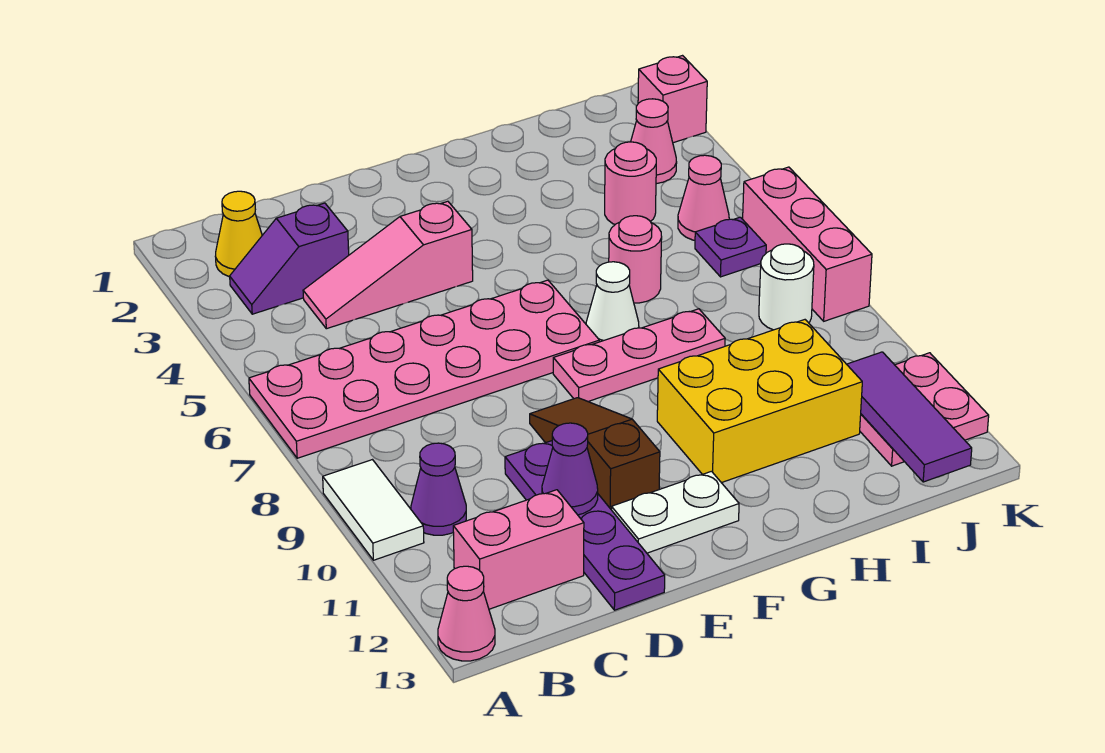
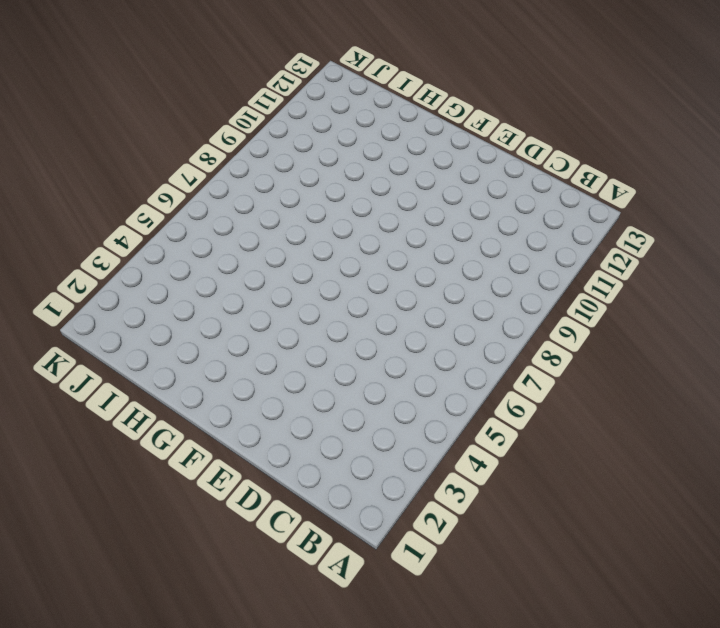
none -> pink 2x6 plate [249,280,599,458]
none -> white 1x2 tile [323,460,424,560]
none -> pink 1x1 cone [438,566,495,661]

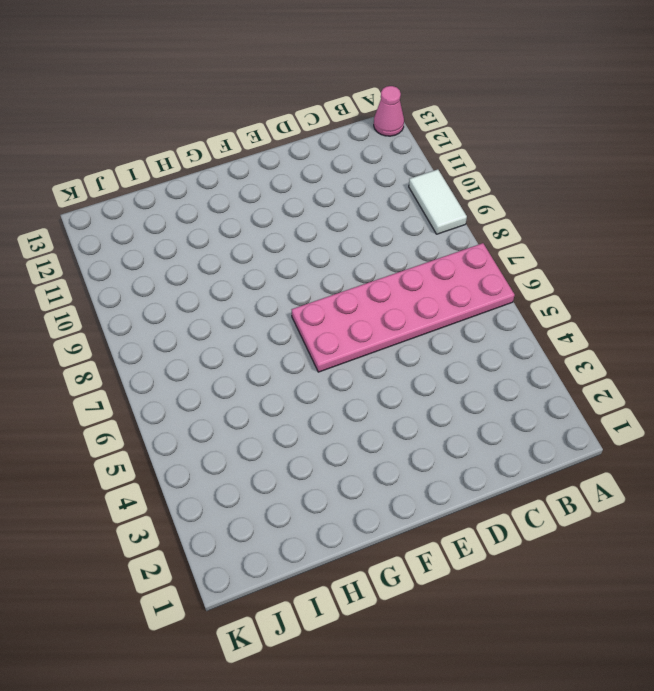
none -> yellow 1x1 cone [215,191,262,277]
none -> purple 1x2 slope [230,203,349,314]
none -> purple 1x1 cone [411,443,466,535]

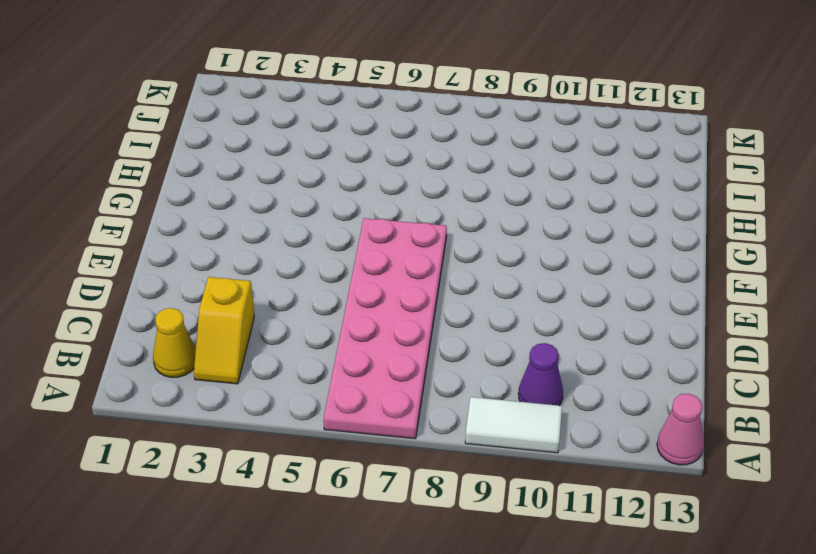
yellow 1x2 slope [194,277,254,384] -> purple 1x2 slope [230,203,349,314]
none -> pink 1x2 brick [453,490,584,609]
none -> pink 1x3 slope [303,201,473,329]
none -> purple 1x4 plate [505,441,665,610]

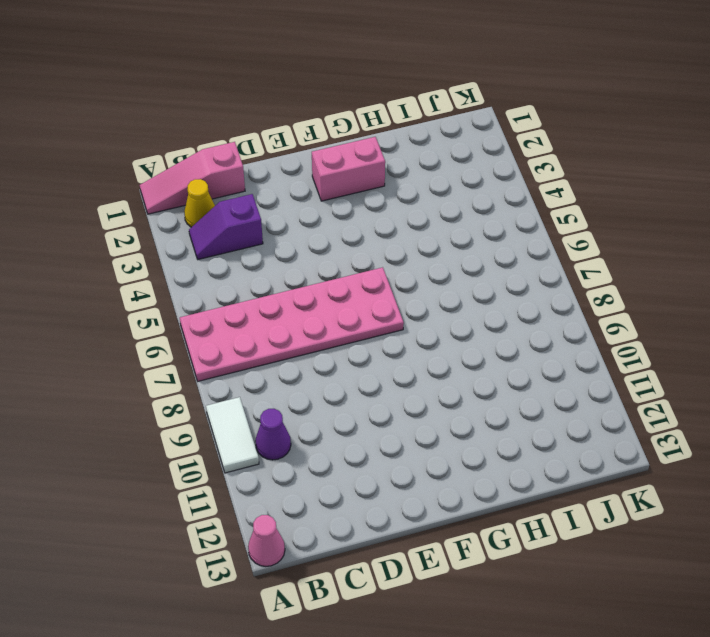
pink 1x3 slope [140,142,245,214] -> pink 1x3 slope moved to [303,201,473,329]
pink 1x2 brick [312,137,385,201] -> pink 1x2 brick moved to [453,490,584,609]
none -> purple 1x4 plate [505,441,665,610]
none -> brown 1x3 slope [530,398,660,509]
none -> white 1x2 plate [611,471,739,553]

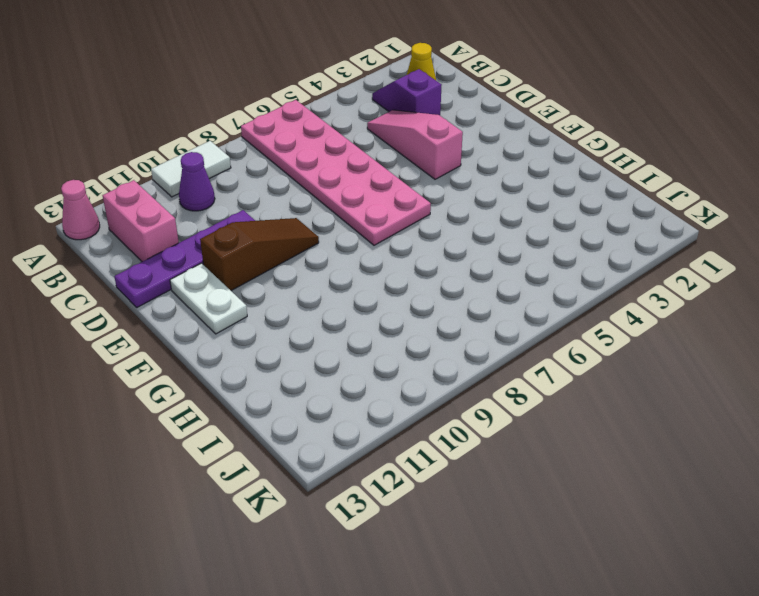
none -> pink 1x3 plate [553,309,725,402]
none -> white 1x1 cone [586,262,639,342]
none -> yellow 2x3 brick [657,320,862,483]

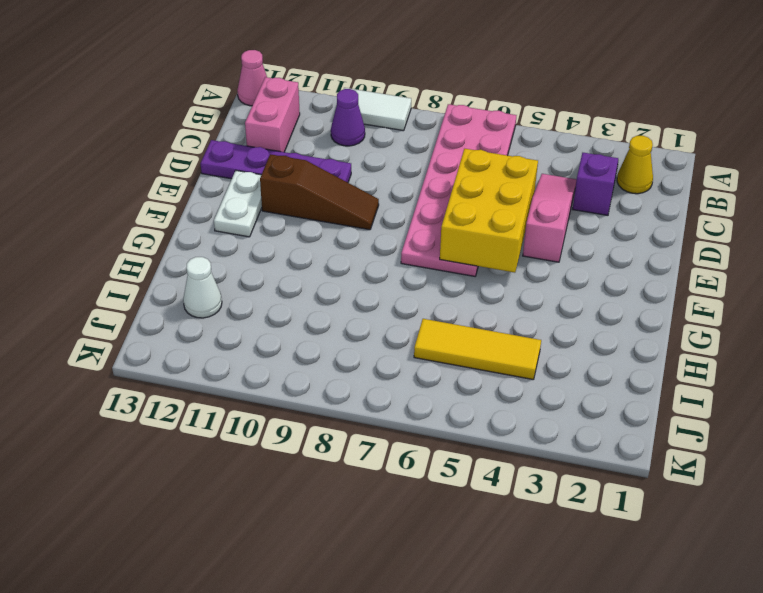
yellow 2x3 brick [440,149,538,273] -> yellow 2x3 brick moved to [657,320,862,483]
yellow 1x3 tile [414,319,541,380] -> pink 1x1 round brick [605,142,656,224]
white 1x1 cone [183,257,222,318] -> white 1x1 cone moved to [586,262,639,342]
none -> pink 1x3 plate [553,309,725,402]
none -> pink 1x1 round brick [609,216,662,303]
none -> pink 1x1 cone [631,99,677,184]

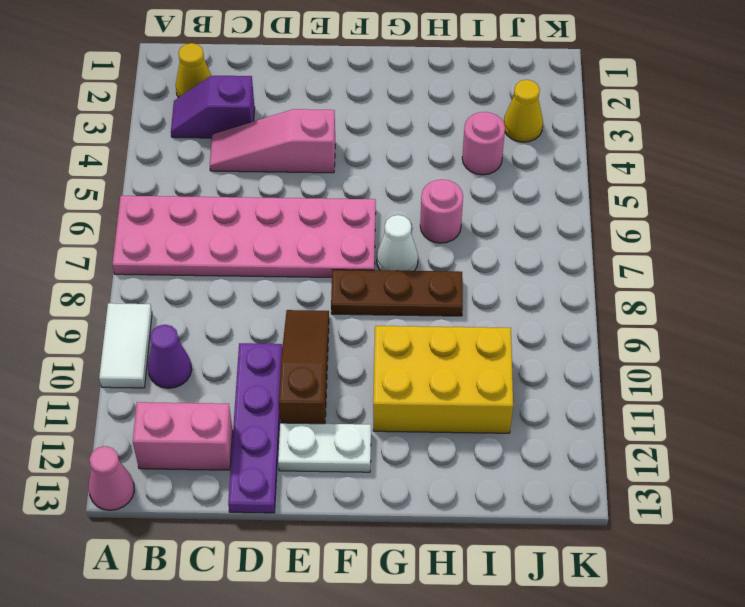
brown 1x3 plate [331,270,463,316] -> pink 1x3 plate [553,309,725,402]
yellow 1x1 cone [504,80,543,142] -> pink 1x1 cone [631,99,677,184]
none -> pink 1x1 cone [678,155,729,240]
none -> purple 1x1 plate [695,217,766,277]
none -> white 1x1 round brick [759,244,814,330]

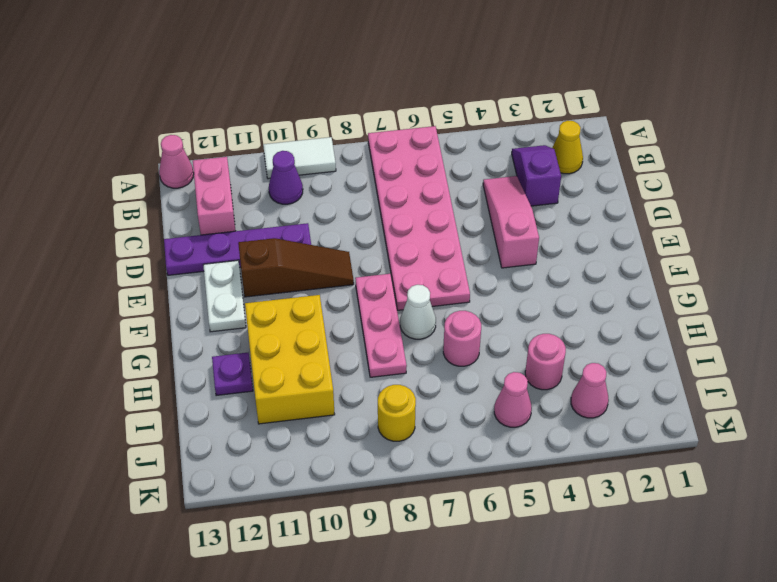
purple 1x1 plate [212,353,253,396] -> purple 1x1 plate moved to [695,217,766,277]
yellow 1x1 round brick [378,385,416,441] -> white 1x1 round brick [759,244,814,330]
none -> pink 2x2 plate [860,353,989,466]
none -> pink 1x1 brick [638,56,707,143]
none -> pink 1x3 brick [743,167,872,321]

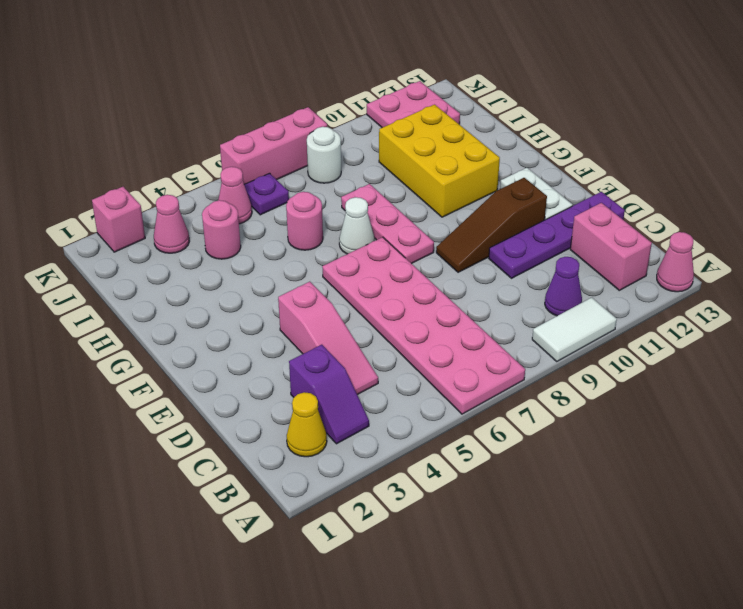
none -> purple 1x1 cone [542,423,598,515]
none -> purple 1x3 tile [847,352,972,482]

